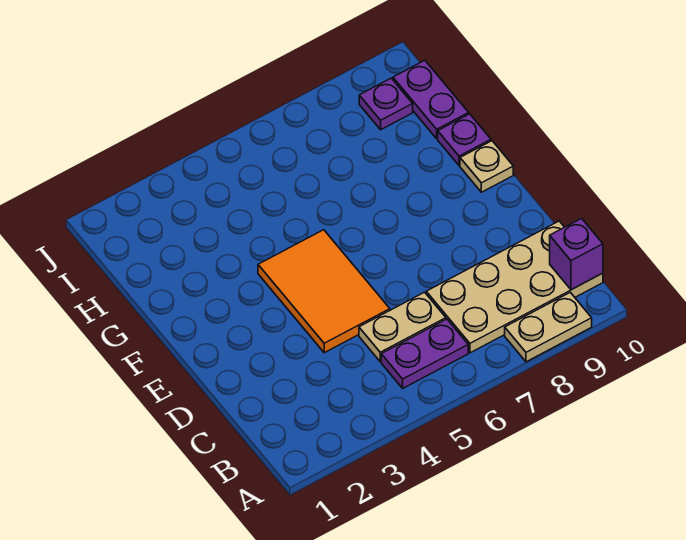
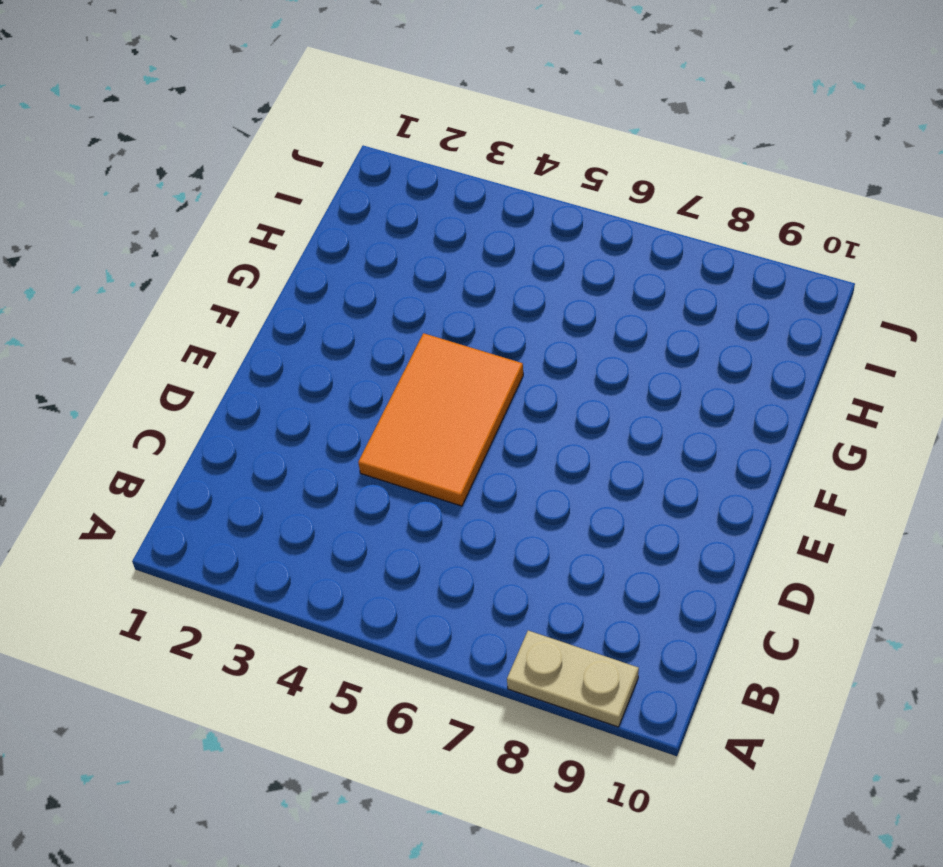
none -> purple 1x2 plate [381,319,468,388]
none -> tan 2x4 plate [426,221,603,353]

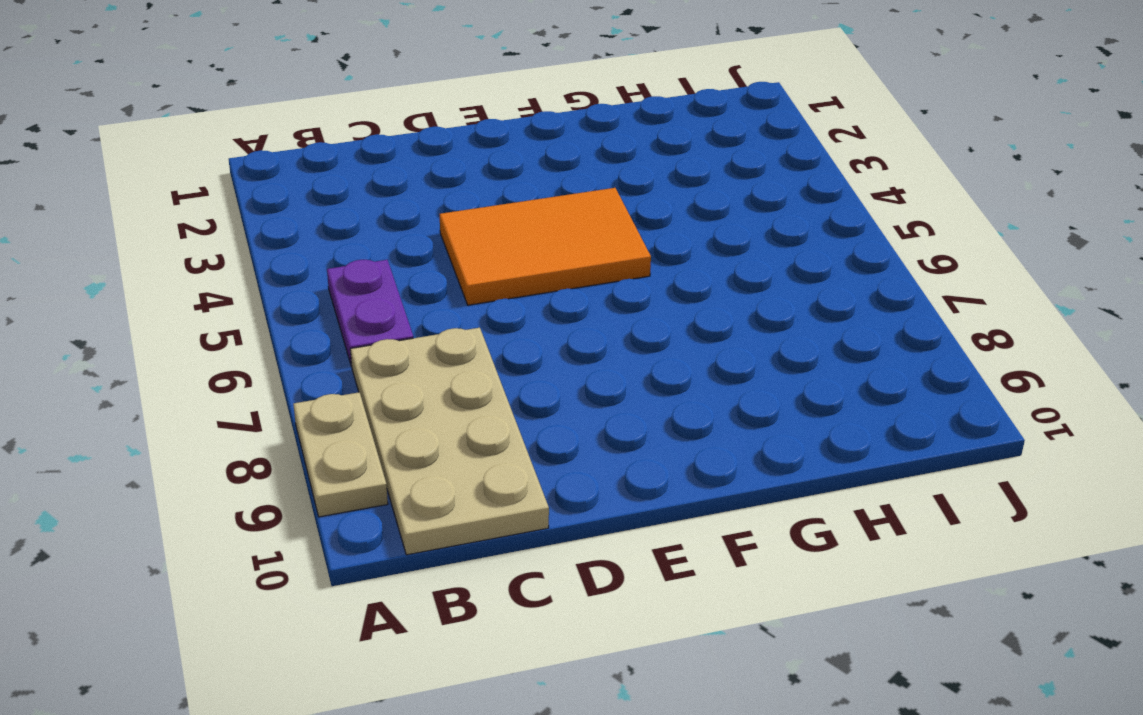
none -> tan 1x2 plate [359,292,446,362]
none -> tan 1x1 plate [460,141,513,192]

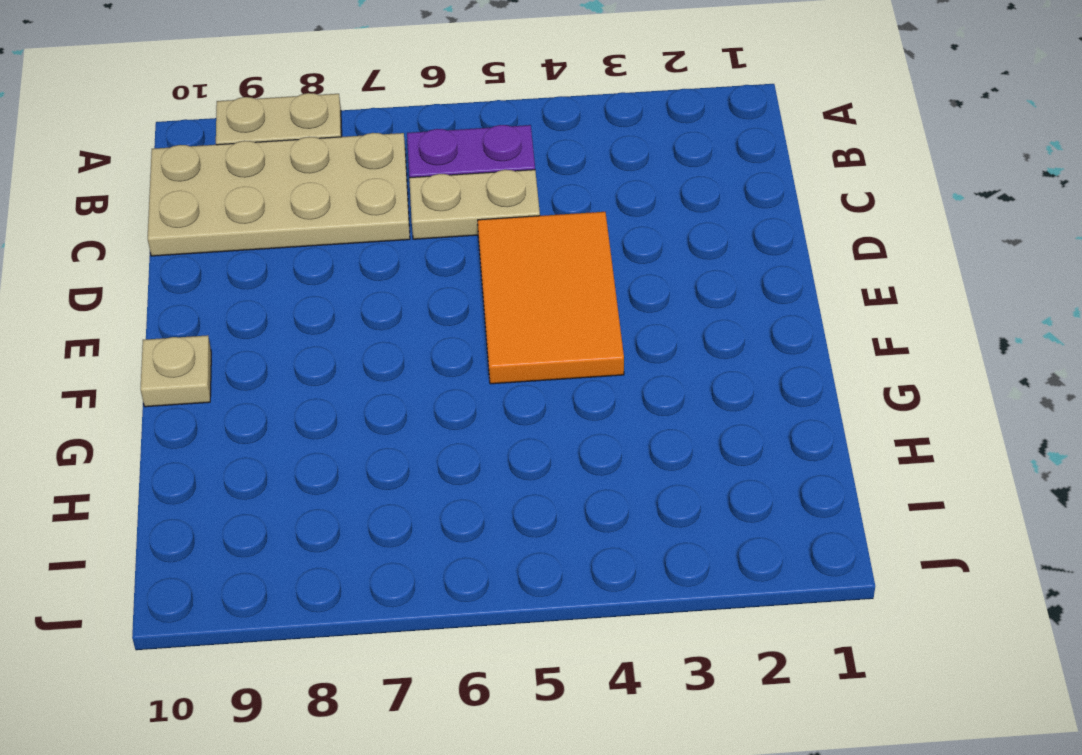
none -> purple 1x1 plate [438,114,491,165]
none -> purple 1x2 plate [393,60,469,139]

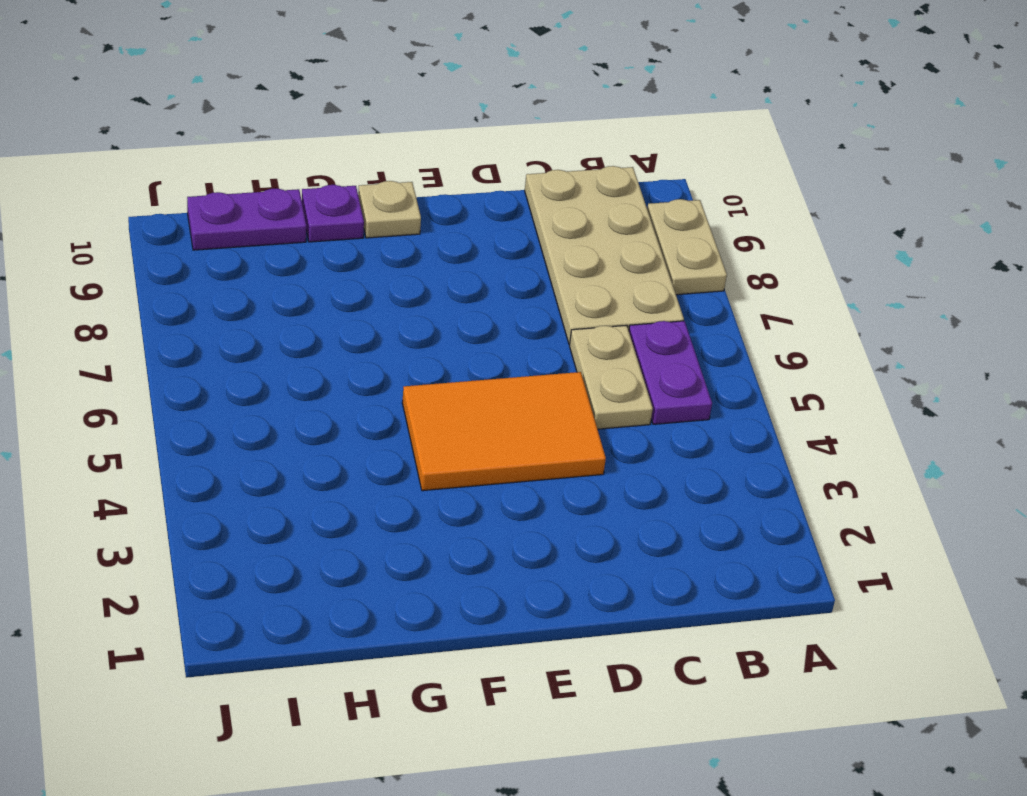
none -> purple 1x1 plate [359,78,413,130]
none -> purple 1x1 brick [550,218,603,290]

